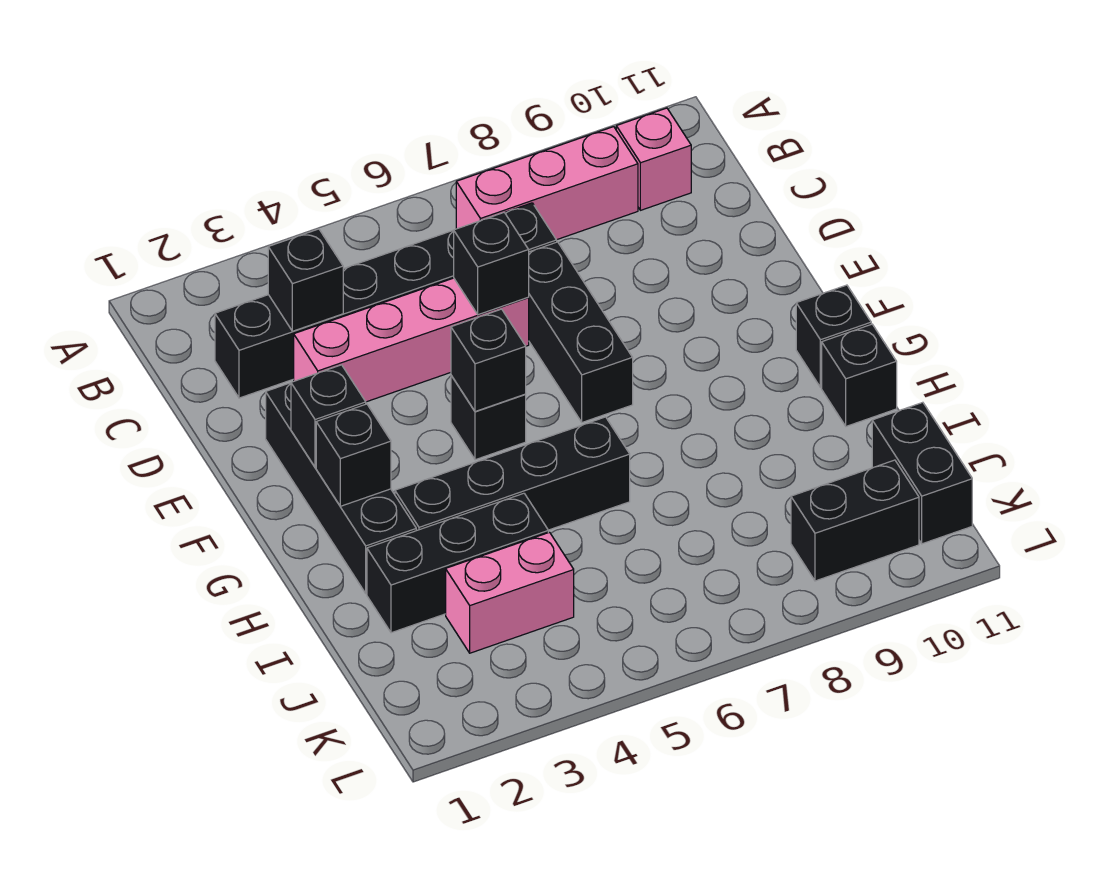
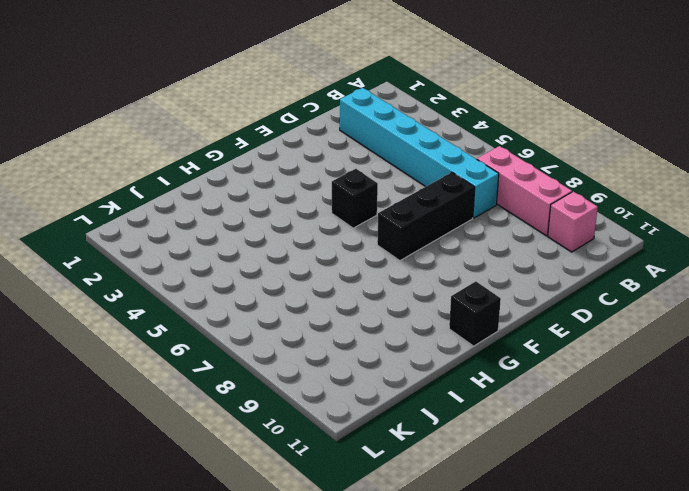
cyan 1x6 brick [340,88,499,218] -> black 1x6 brick [215,203,557,398]
none -> pink 1x4 brick [294,278,529,402]
none -> black 1x4 brick [266,383,416,593]
none -> black 1x4 brick [395,417,630,531]

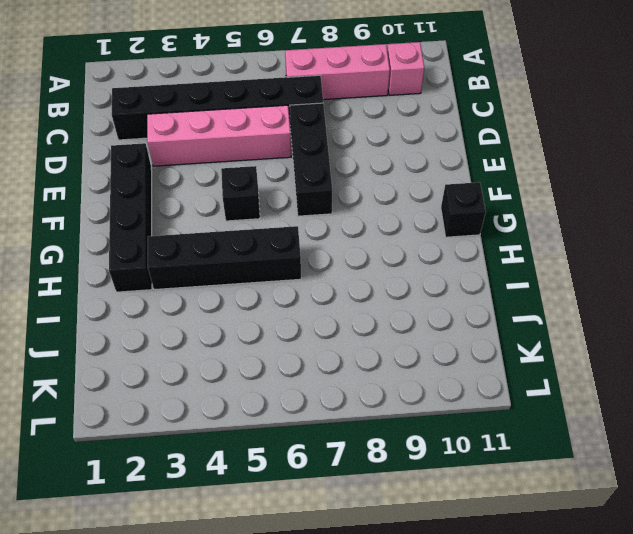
none -> black 1x1 brick [822,324,897,426]
none -> black 1x3 brick [367,493,548,633]
none -> pink 1x2 brick [446,532,574,653]

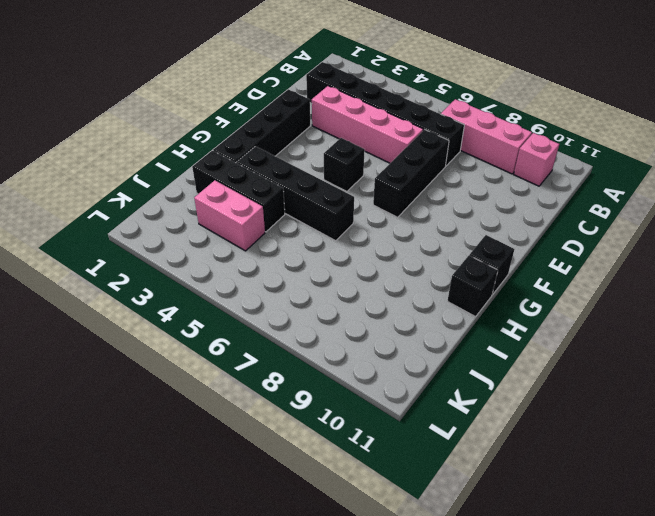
none -> black 1x2 brick [872,402,972,544]
none -> black 1x2 brick [791,460,919,581]
none -> black 1x1 brick [268,229,343,331]

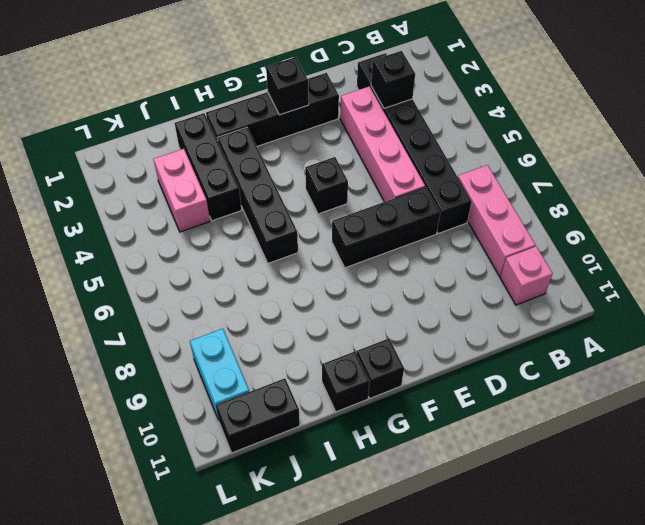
cyan 1x2 brick [190,329,249,418] -> black 1x2 brick [791,460,919,581]
none -> black 1x1 brick [454,212,529,315]
none -> black 1x1 brick [451,309,526,412]
none -> black 1x1 brick [316,404,391,506]

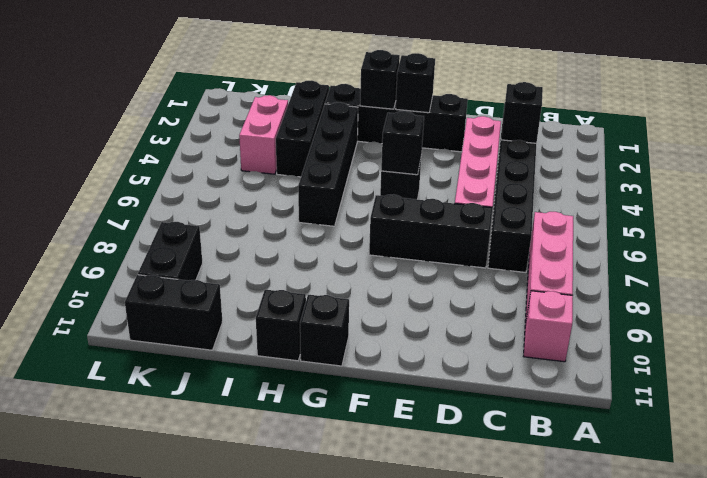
none -> black 1x1 brick [454,212,529,315]

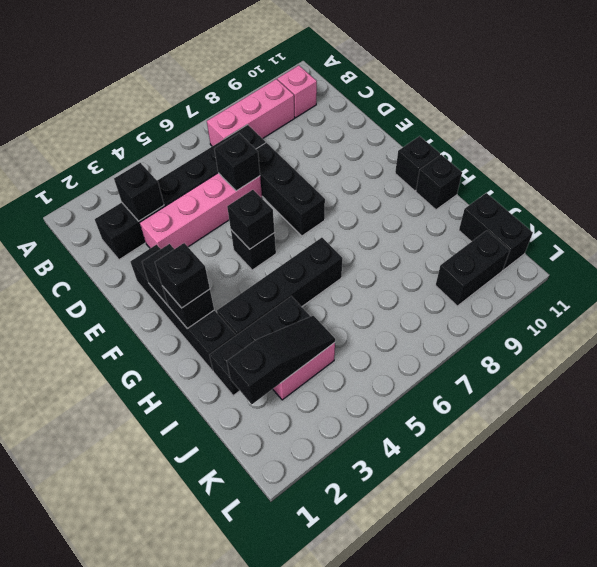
black 1x1 brick [155,243,210,308] -> none
black 1x3 slope [227,316,335,404] -> none

